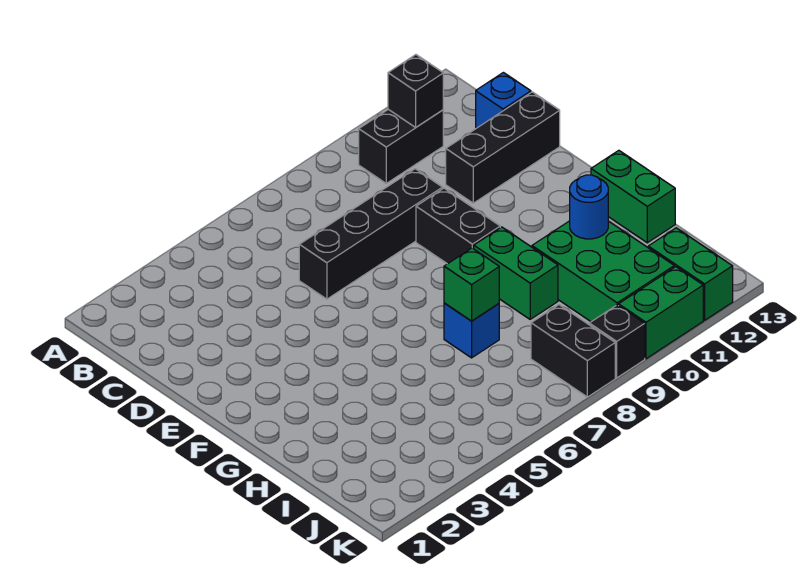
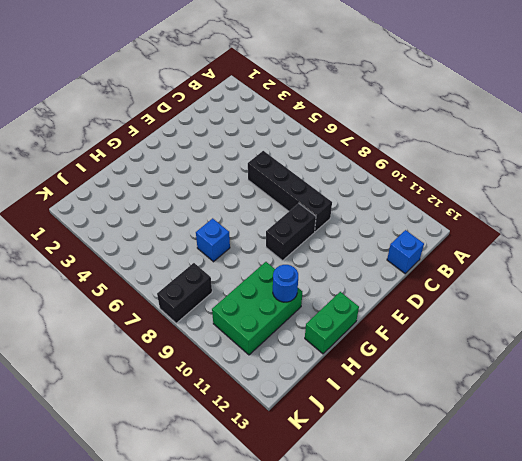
none -> black 1x2 brick [359,109,443,183]
none -> black 1x3 brick [446,92,560,203]
none -> green 1x2 brick [474,227,558,319]

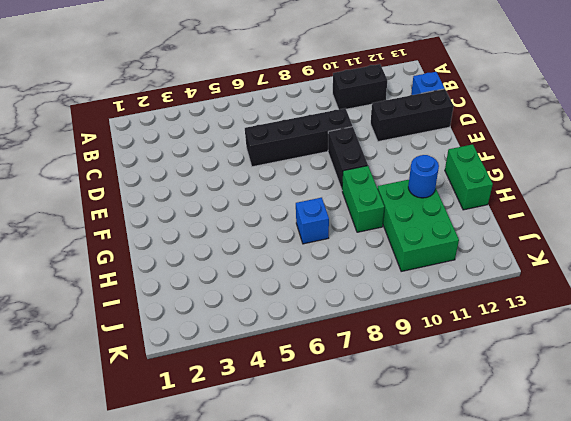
none -> black 1x2 brick [531,305,615,397]
none -> green 1x2 brick [648,228,733,320]
none -> black 1x1 brick [589,305,645,378]

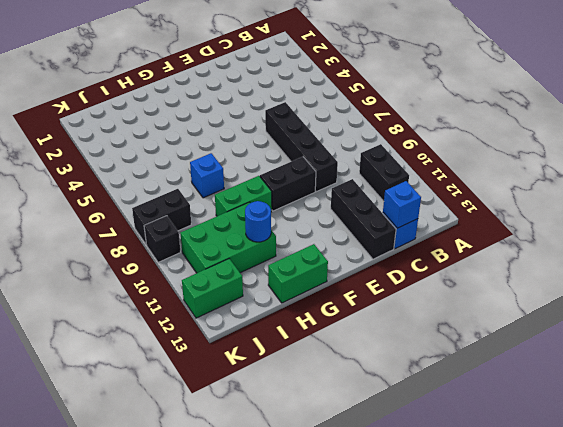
blue 1x1 brick [383,181,421,228] -> none
none -> green 1x2 brick [619,267,703,359]
none -> black 1x1 brick [388,55,443,127]
none -> green 1x1 brick [444,248,499,321]

